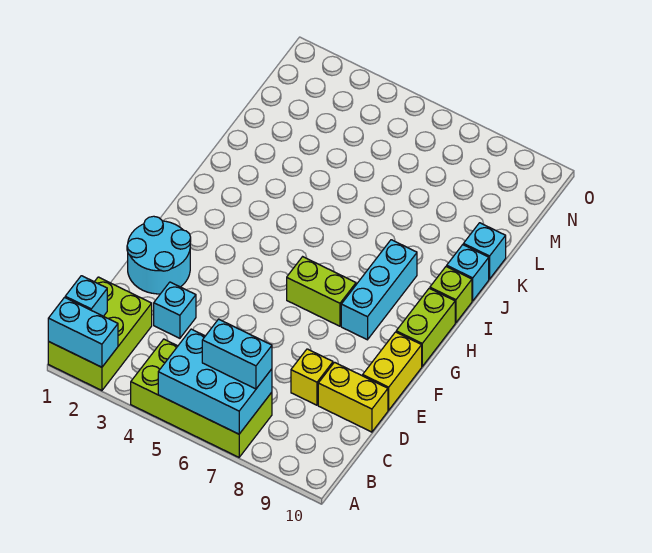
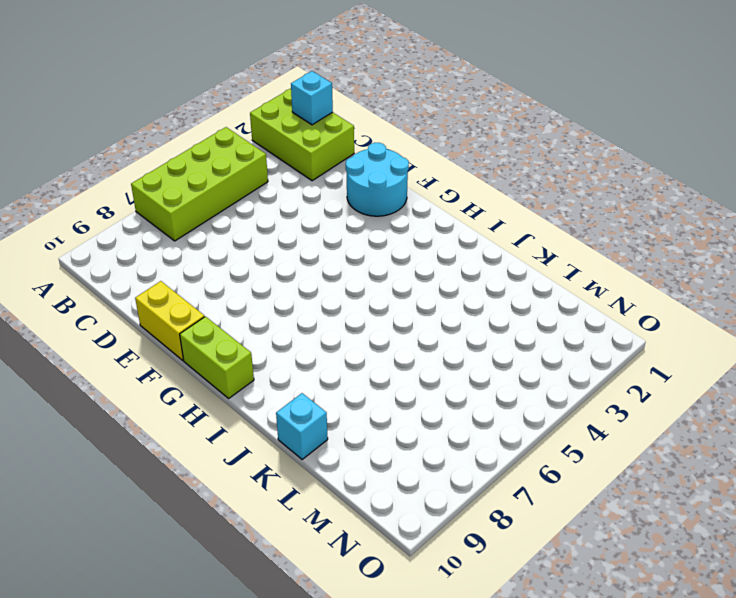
none -> cyan 1x1 brick [154,282,196,338]
none -> yellow 1x1 brick [291,349,333,405]
none -> yellow 1x2 brick [318,362,388,432]

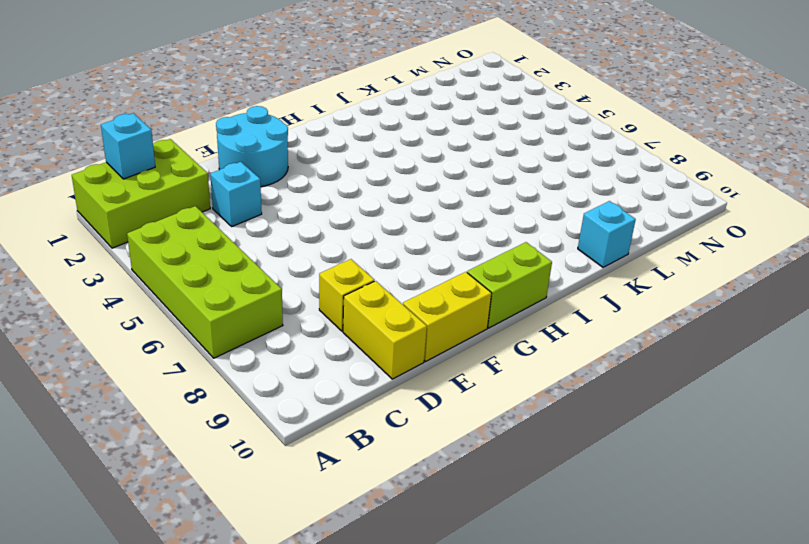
none -> lime 1x2 brick [287,257,356,326]
none -> cyan 1x3 brick [341,240,417,340]
none -> lime 1x1 brick [430,266,472,323]

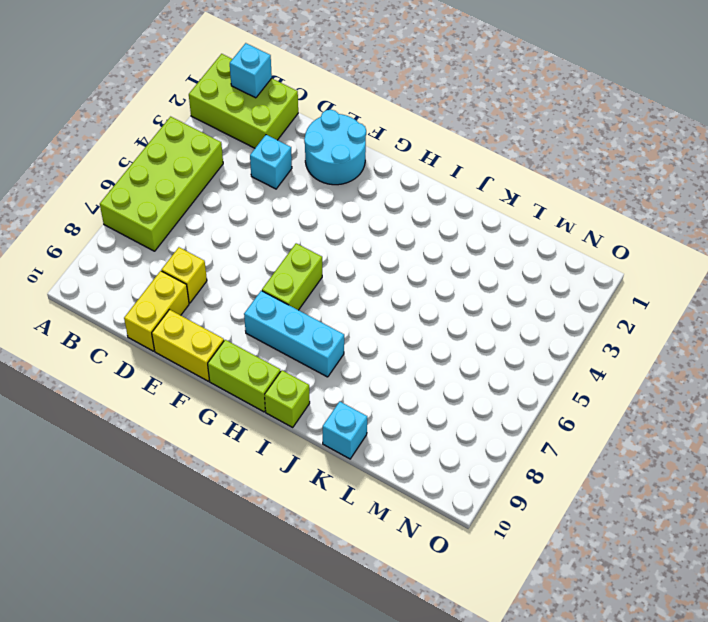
none -> cyan 1x1 brick [447,245,489,301]
none -> cyan 1x2 brick [48,298,118,367]
none -> cyan 2x3 brick [158,329,272,434]

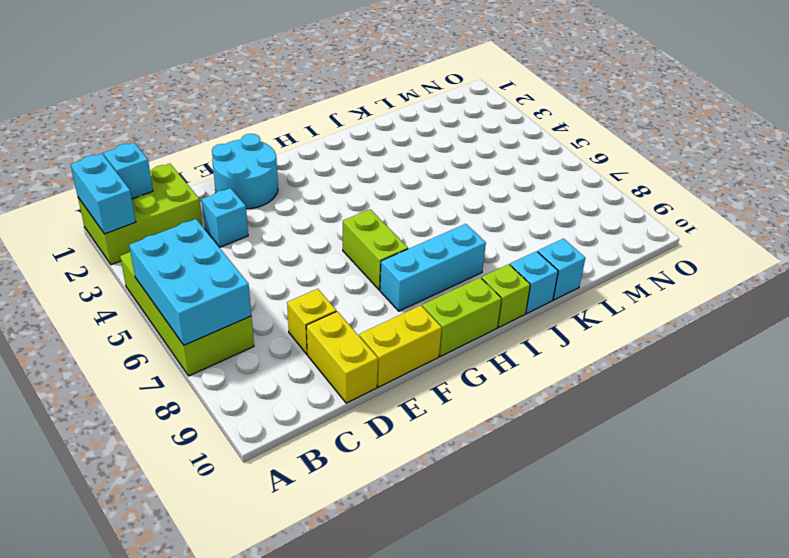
none -> cyan 1x2 brick [202,319,272,389]

